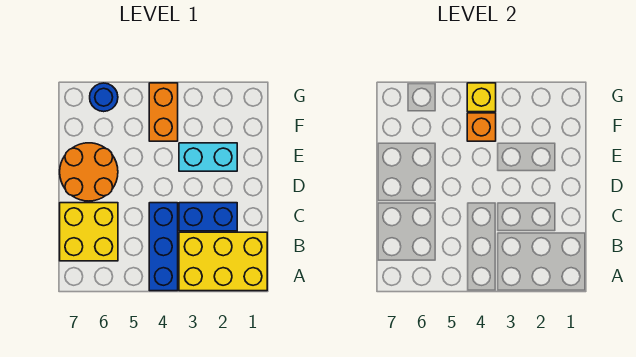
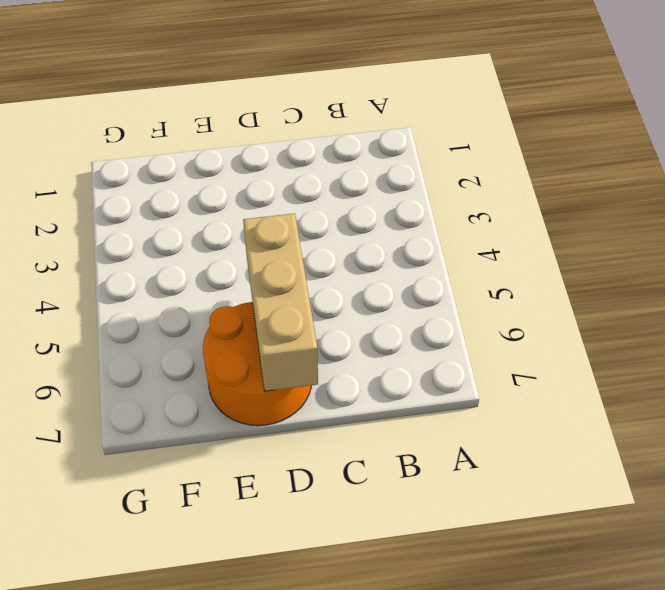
tan 1x3 brick [243,213,318,391] -> none
none -> yellow 2x3 brick [179,232,267,291]
none -> blue 1x3 brick [149,203,178,291]

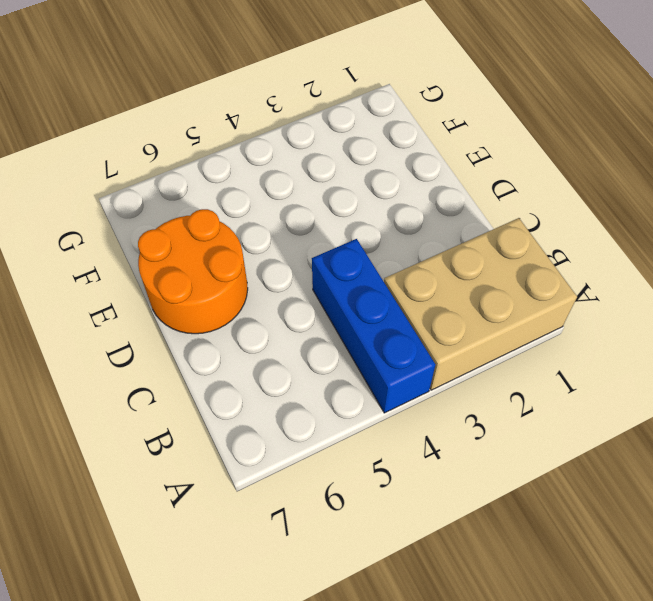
tan 2x3 brick [384,218,577,390] -> yellow 2x3 brick [179,232,267,291]
none -> yellow 2x2 brick [60,203,118,261]
none -> blue 1x2 brick [179,203,237,231]

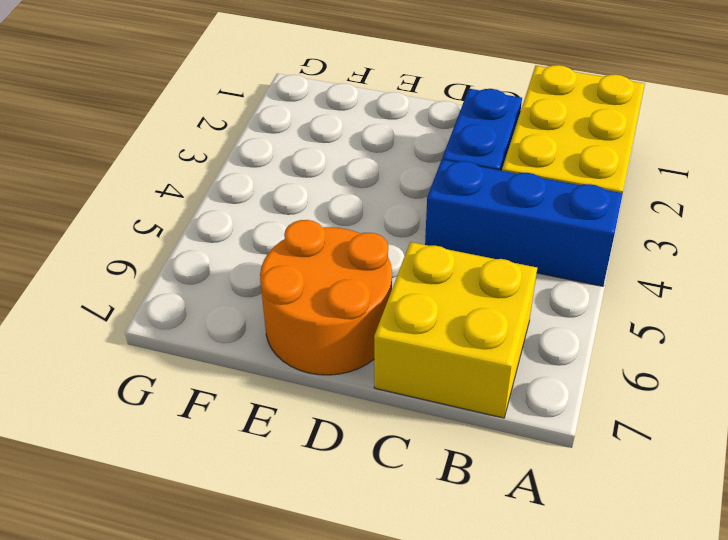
none -> cyan 1x2 brick [179,143,237,171]
none -> orange 1x2 brick [149,83,178,141]

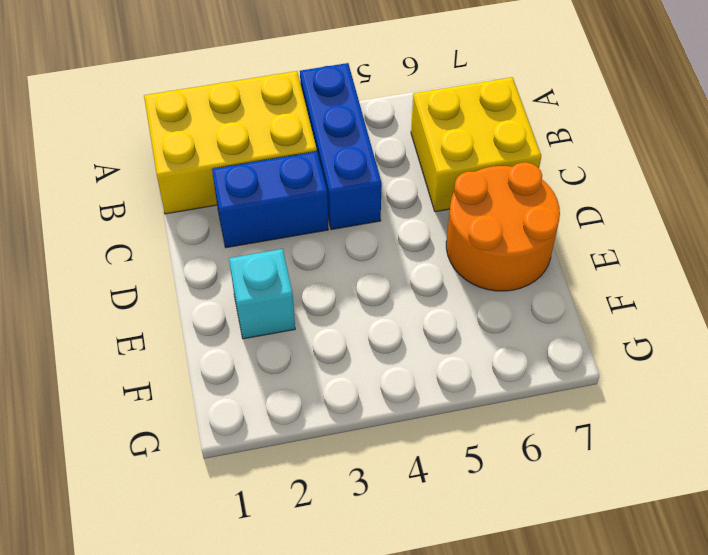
cyan 1x1 brick [229,249,295,339] -> cyan 1x2 brick [179,143,237,171]
none -> orange 1x2 brick [149,83,178,141]
none -> blue 1x1 round brick [90,83,118,112]

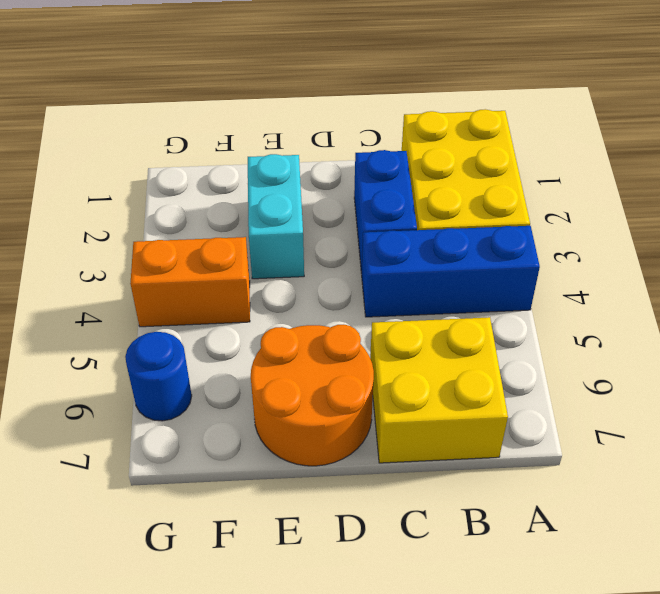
none -> orange 1x1 brick [467,113,496,141]
none -> yellow 1x1 brick [467,83,496,112]

